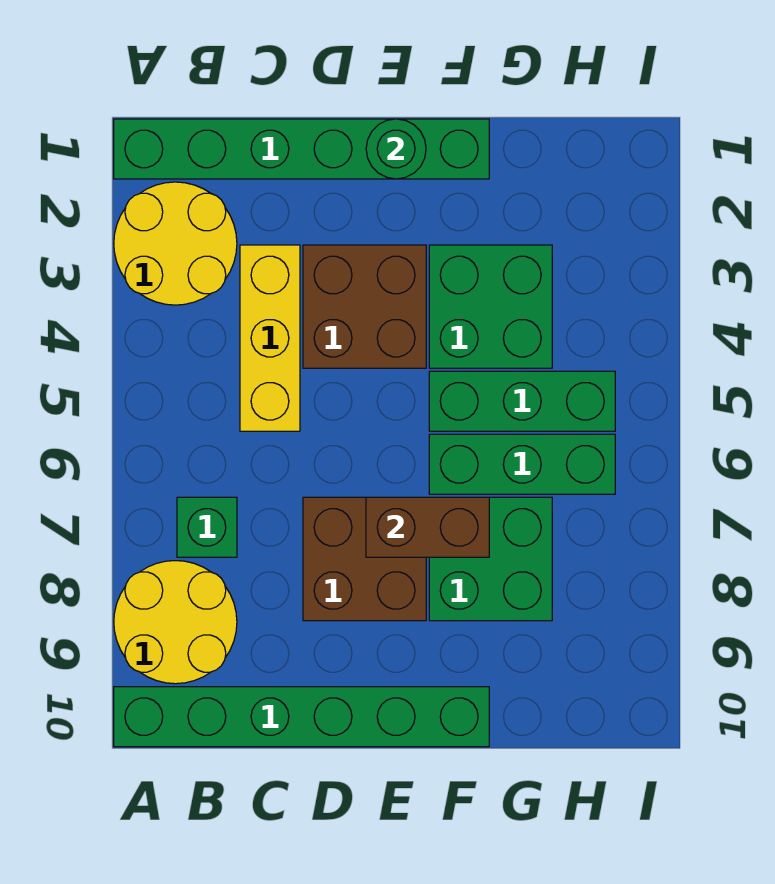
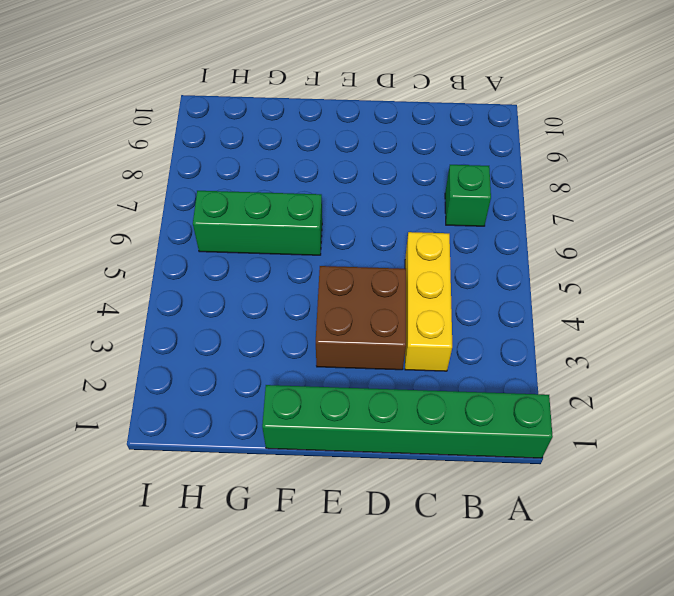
none -> yellow 2x2 round brick [114,182,237,305]
none -> yellow 2x2 round brick [114,561,237,684]
none -> green 1x6 brick [114,687,489,747]

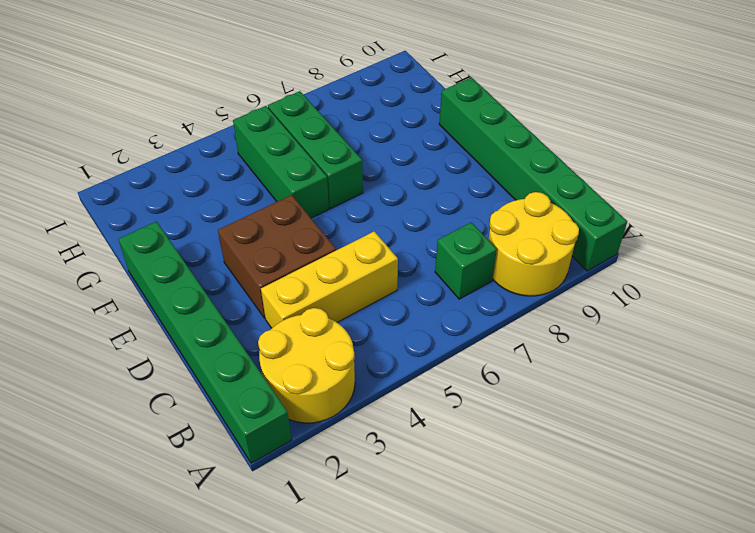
none -> brown 2x2 brick [303,497,426,621]
none -> green 2x2 brick [429,245,552,368]
none -> green 2x2 brick [429,497,552,621]

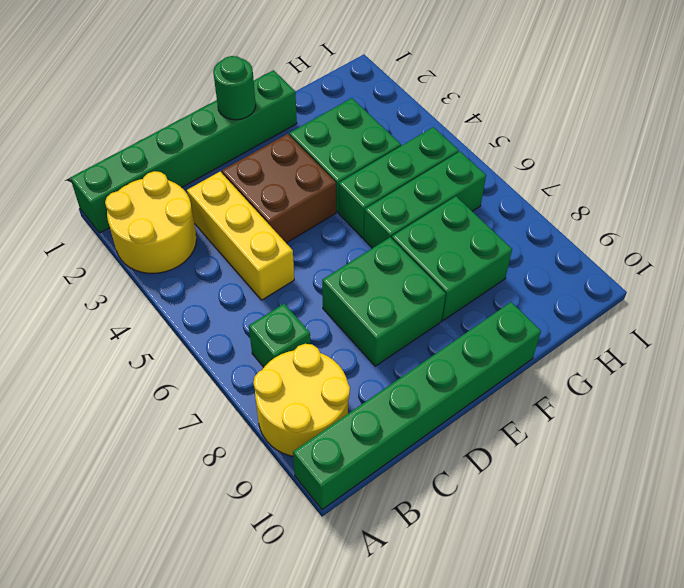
green 2x2 brick [322,237,446,366] -> brown 2x2 brick [303,497,426,621]
none -> brown 1x2 brick [366,497,489,557]

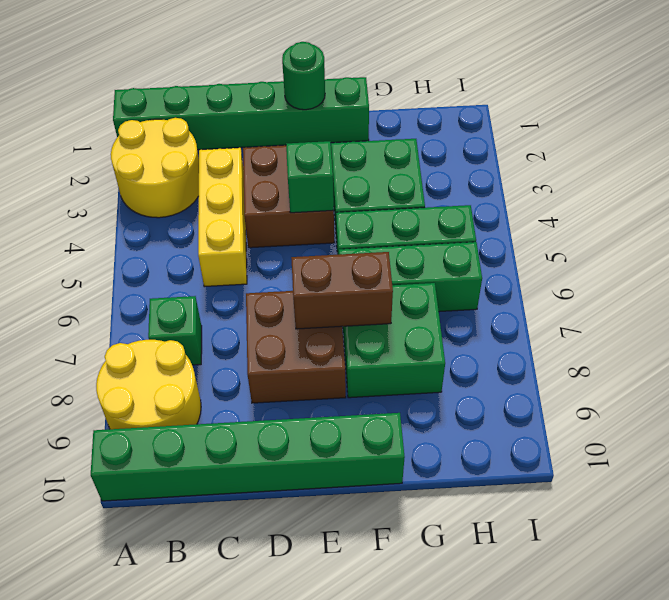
green 1x1 brick [286,141,334,213] -> none

